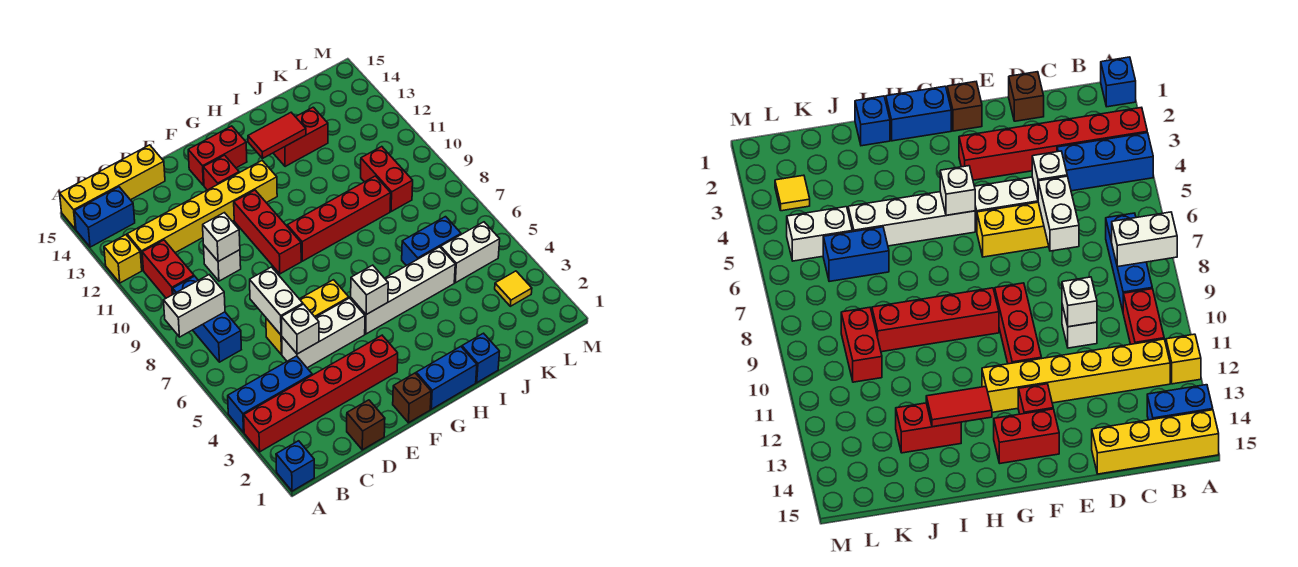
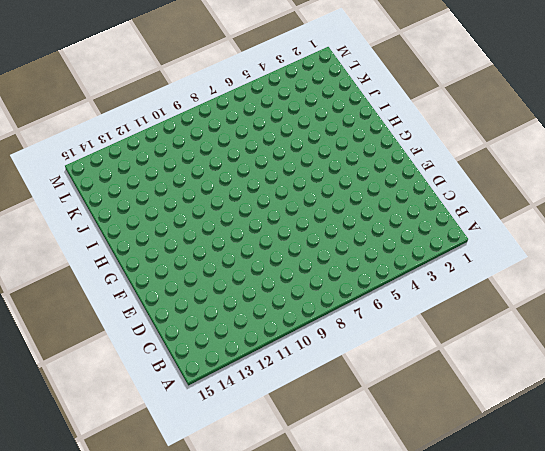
none -> blue 1x1 brick [276,441,314,491]
none -> red 1x6 brick [244,335,398,452]
none -> blue 1x3 brick [228,356,312,432]
none -> yellow 1x1 brick [104,235,142,283]

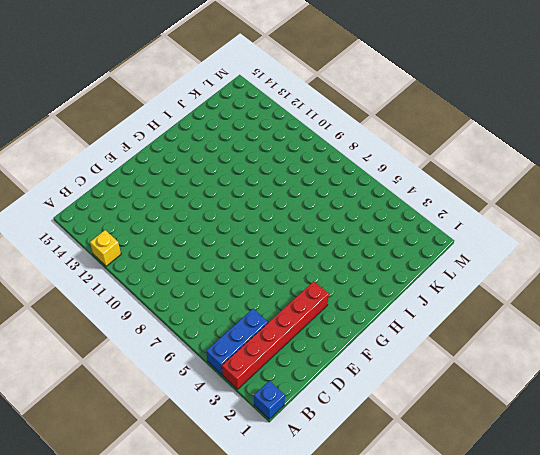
none -> blue 1x2 brick [74,187,135,247]
none -> yellow 1x4 brick [60,145,165,229]
none -> blue 1x3 brick [173,276,241,362]
none -> red 1x2 brick [142,240,194,298]

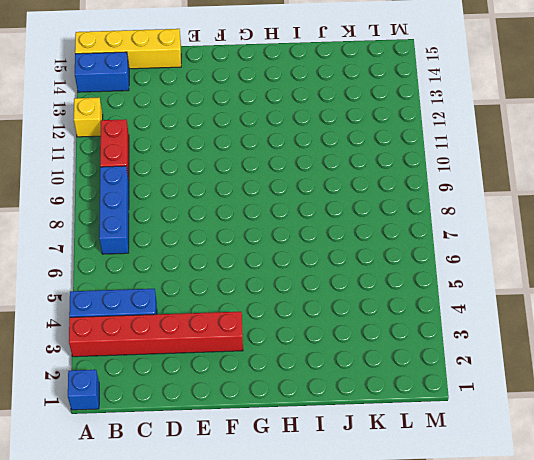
none -> yellow 1x6 brick [127,161,277,270]
none -> brown 1x1 brick [347,400,385,450]
none -> white 1x3 brick [282,298,365,368]
none -> yellow 1x3 brick [266,280,349,355]

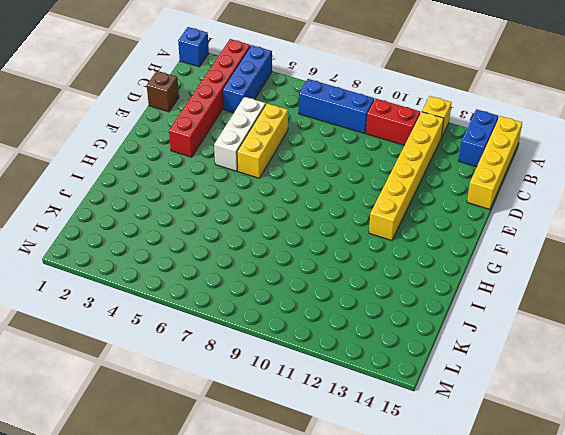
none -> white 1x1 brick [204,246,241,281]
none -> brown 1x1 brick [393,373,431,423]
none -> red 1x3 brick [234,190,301,274]
none -> red 1x1 brick [203,155,239,190]

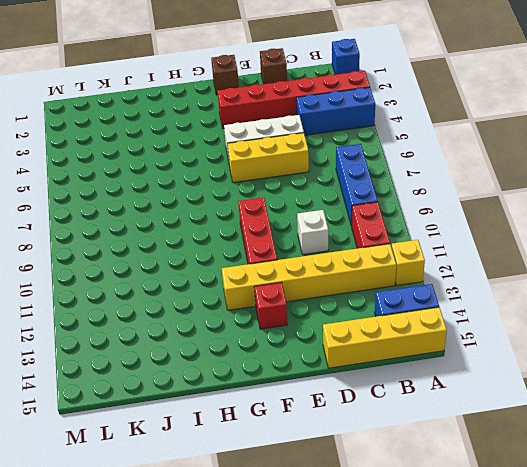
none -> red 1x2 brick [188,126,247,186]
none -> blue 1x2 brick [416,347,477,409]
none -> white 1x4 brick [351,247,455,334]
none -> red 1x4 brick [287,176,391,261]

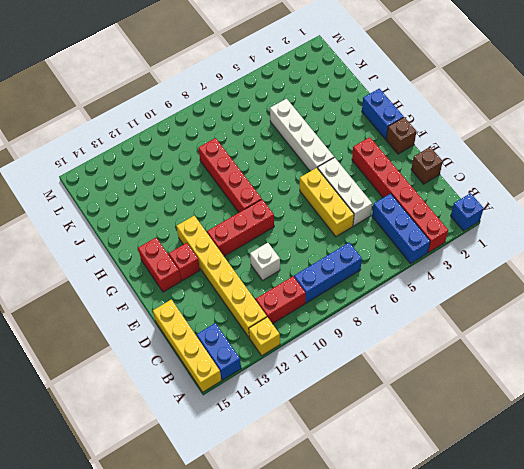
none -> blue 1x1 brick [462,333,500,383]
none -> red 1x2 brick [273,107,328,167]
none -> blue 1x2 brick [402,217,461,266]
none -> white 1x2 brick [441,222,500,283]

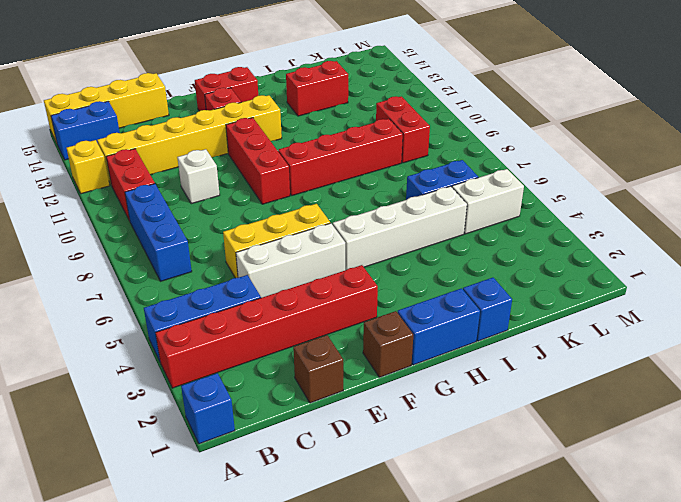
none -> yellow 1x1 tile [495,271,532,306]
none -> white 1x2 brick [164,275,225,337]
none -> white 1x1 brick [281,304,319,354]
none -> white 1x2 brick [250,267,303,335]

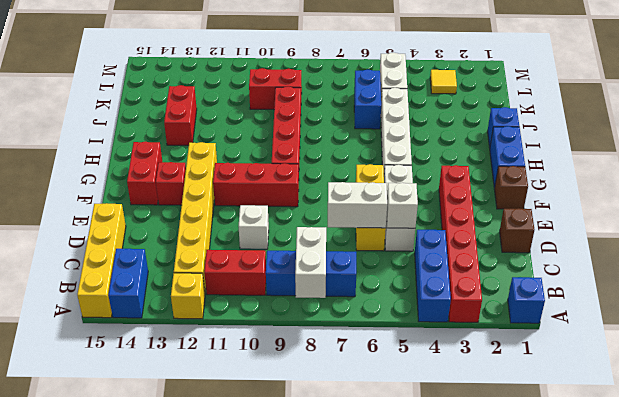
none -> white 1x1 brick [203,213,240,261]
none -> white 1x1 brick [351,265,388,315]
none -> red 1x2 tile [248,113,306,158]

